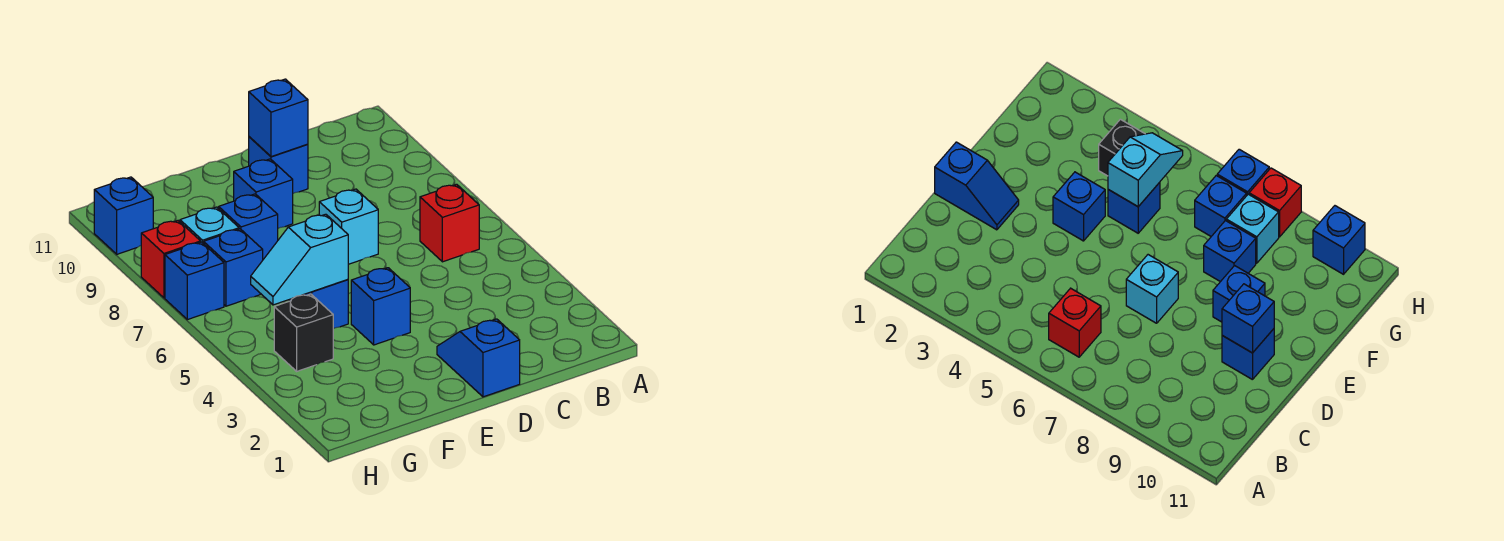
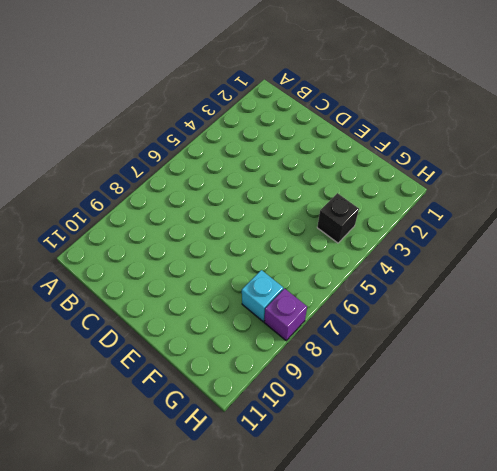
purple 1x1 brick [264,288,307,341] -> red 1x1 brick [141,221,201,298]
none -> red 1x1 brick [420,184,479,262]
none -> blue 1x2 slope [437,319,520,397]
none -> cyan 1x1 brick [319,189,378,264]

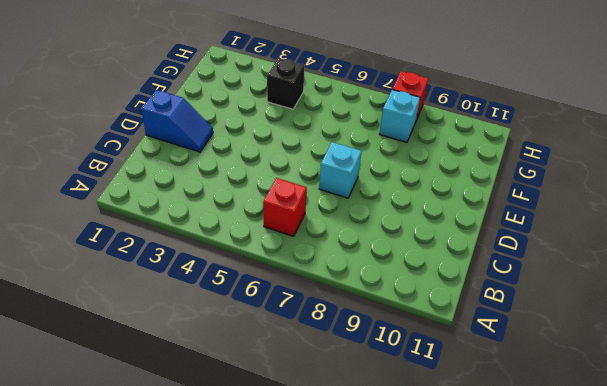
none -> blue 1x1 brick [249,137,308,193]
none -> blue 1x1 brick [351,268,410,345]
none -> blue 1x1 brick [234,159,293,228]

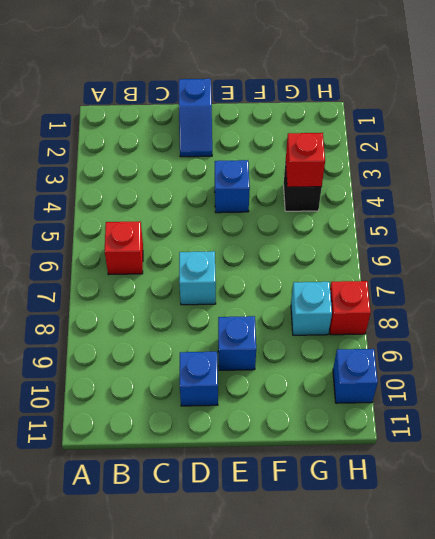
red 1x1 brick [286,133,325,187] -> none
none -> blue 1x1 brick [289,279,348,329]
none -> blue 1x1 brick [219,194,278,259]
none -> blue 1x1 brick [204,229,263,306]

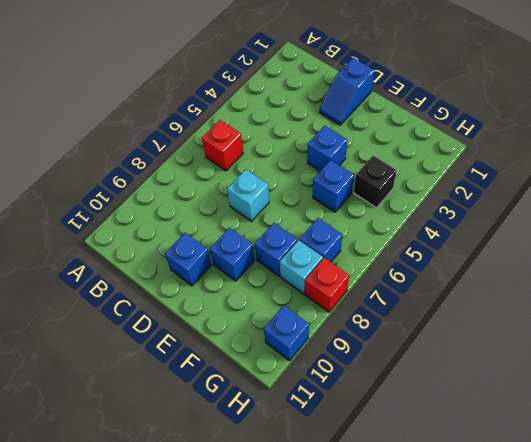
none -> blue 1x1 brick [165,242,224,320]
none -> blue 1x1 brick [249,79,308,157]
none -> cyan 1x2 slope [251,214,348,305]

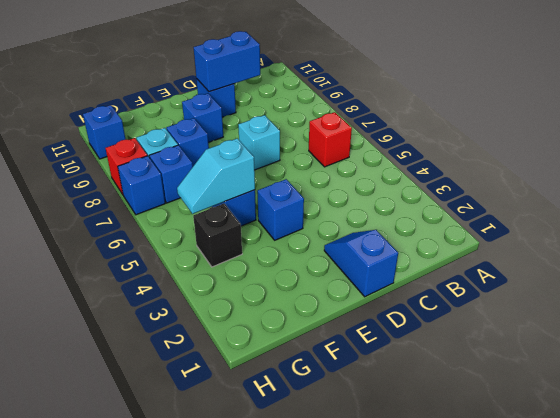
blue 1x2 brick [193,31,260,92] -> blue 1x1 brick [249,79,308,157]

